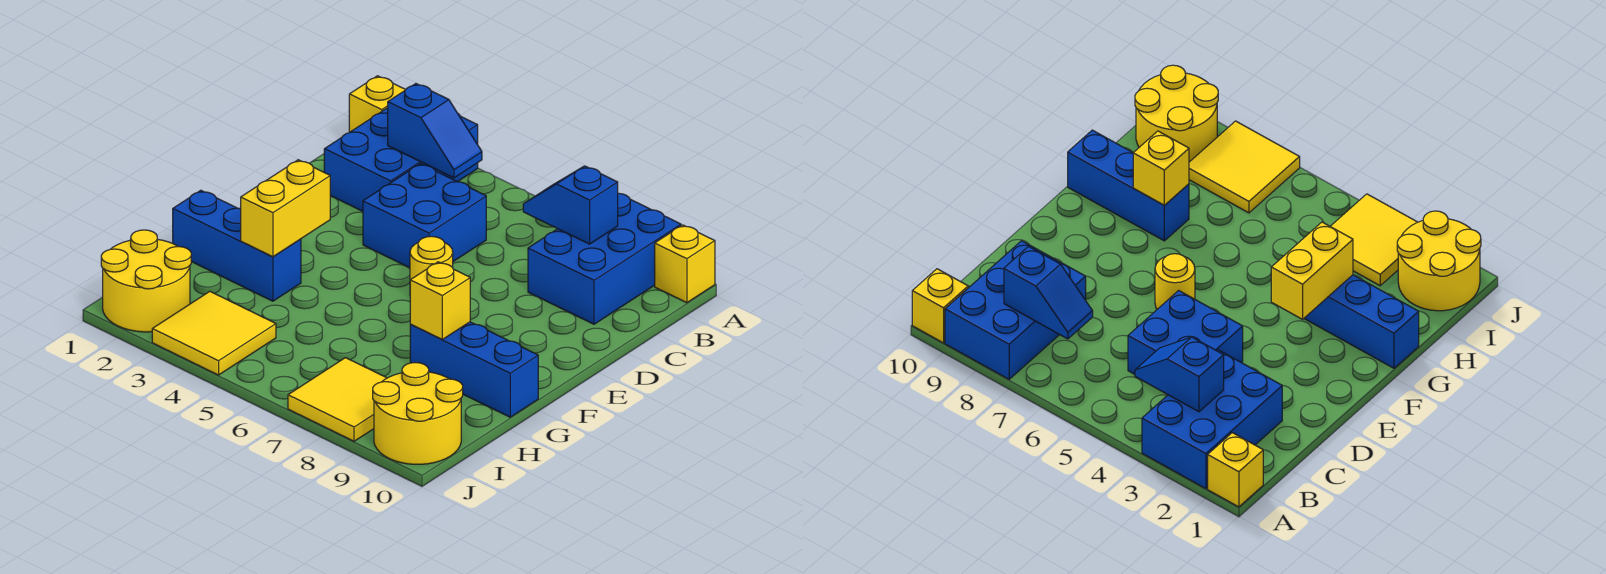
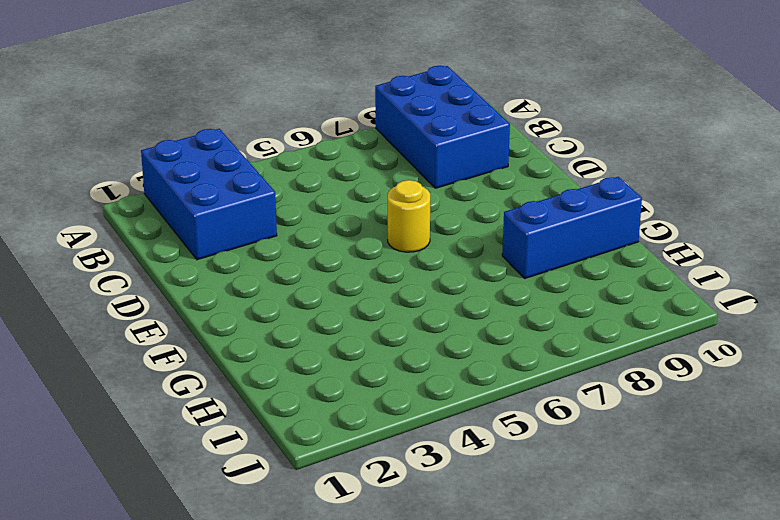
none -> yellow 1x1 brick [349,76,406,132]
none -> yellow 1x1 brick [655,225,715,303]
none -> blue 2x2 brick [363,164,486,268]

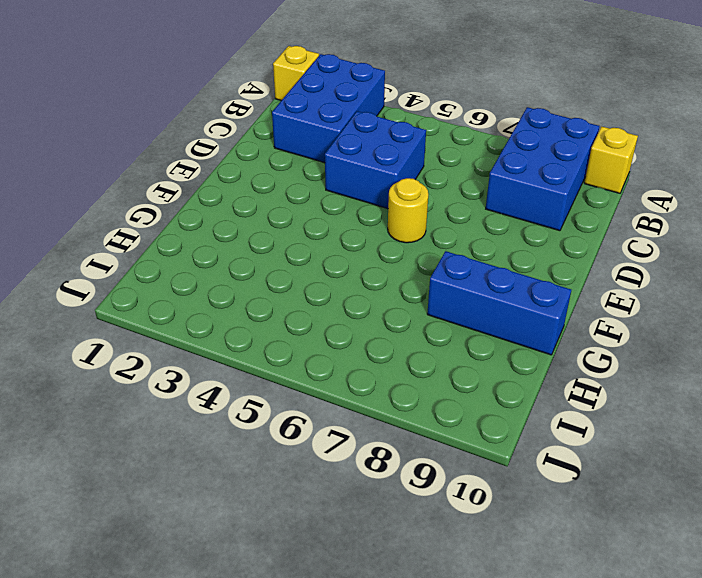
none -> blue 1x3 brick [173,190,301,301]
none -> yellow 2x2 round brick [101,230,191,332]
none -> yellow 2x2 tile [152,291,276,375]

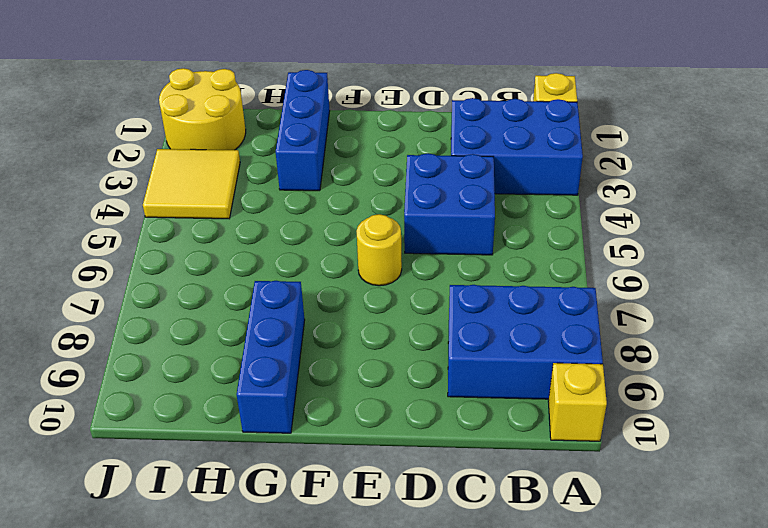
none -> yellow 2x2 tile [288,358,387,441]
none -> yellow 2x2 round brick [373,363,463,464]
none -> blue 1x2 slope [388,84,482,178]

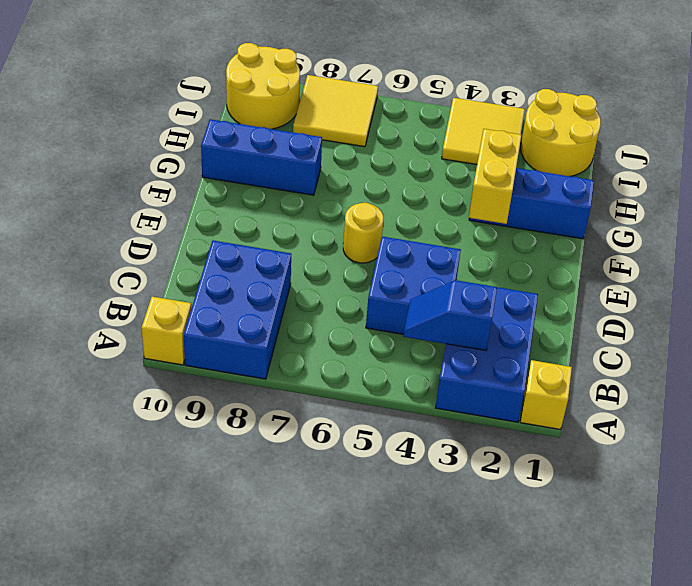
none -> blue 1x2 slope [523,166,618,244]
none -> yellow 1x1 brick [410,262,470,339]

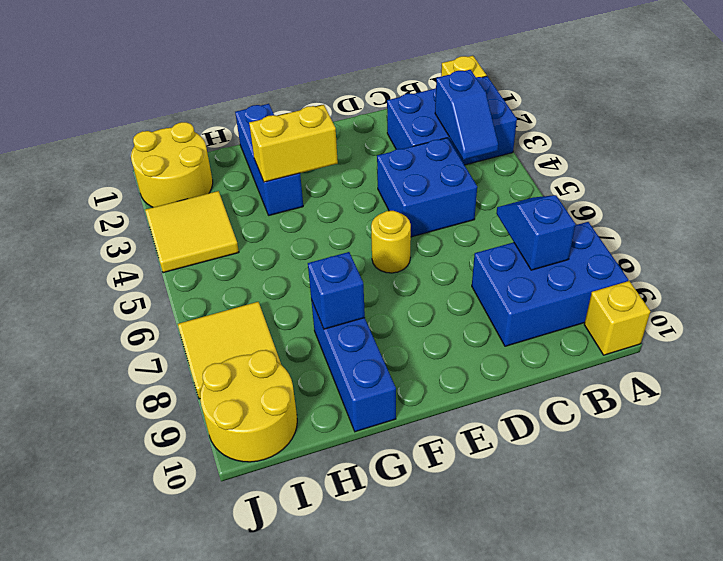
blue 1x1 brick [308,252,365,329] -> yellow 1x1 brick [410,262,470,339]

